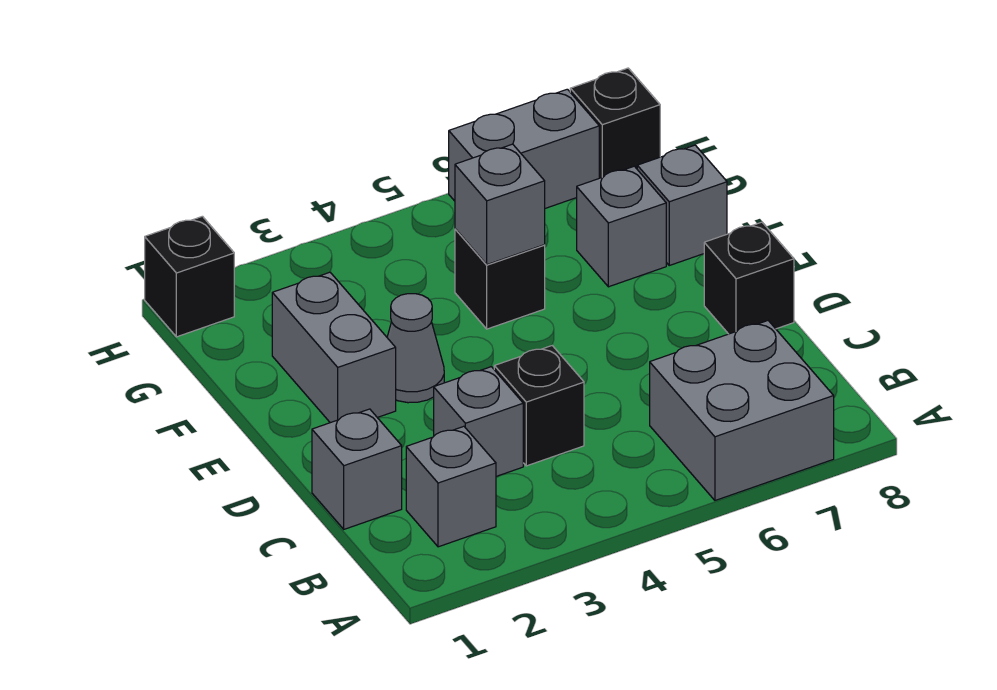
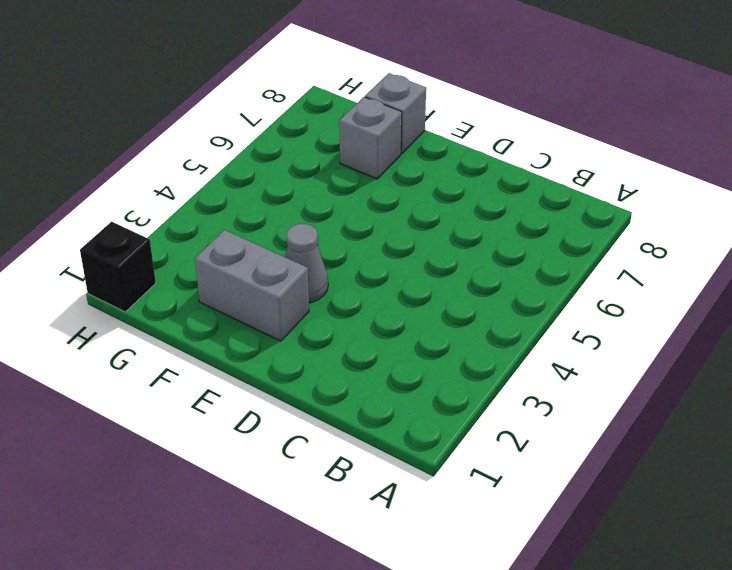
none -> grey 2x2 brick [650,321,834,500]
none -> grey 1x1 brick [406,426,496,547]
none -> grey 1x1 brick [312,409,402,529]

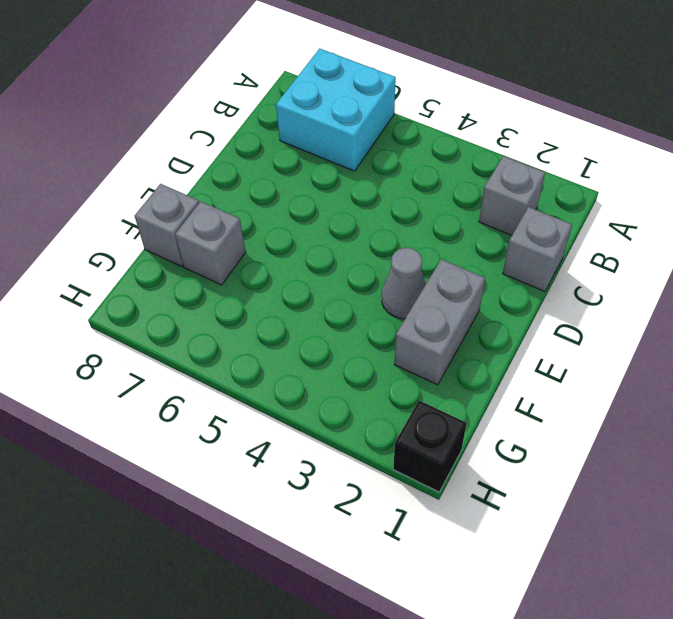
cyan 2x2 brick [276,48,396,171] -> grey 2x2 brick [650,321,834,500]
none -> grey 1x1 brick [434,367,523,476]
none -> black 1x1 brick [494,346,584,466]
none -> black 1x1 brick [704,222,794,334]

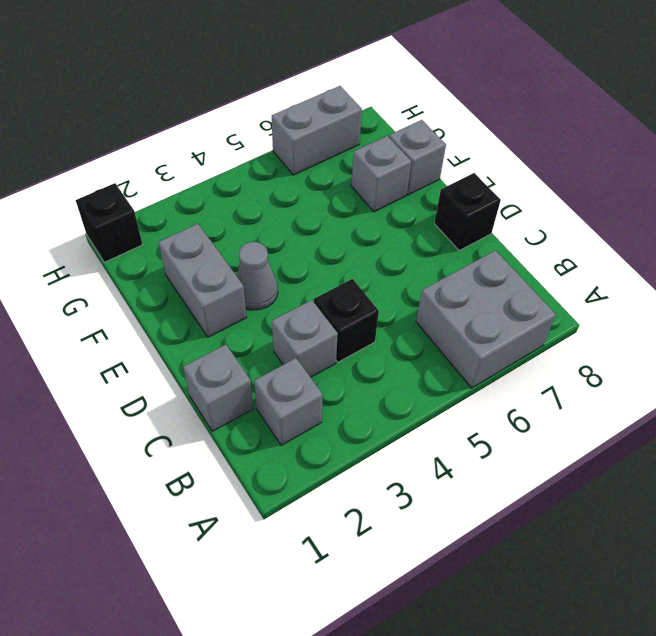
none -> black 1x1 brick [455,229,545,329]
none -> black 1x1 brick [570,68,660,178]
none -> grey 1x1 brick [455,144,545,265]

